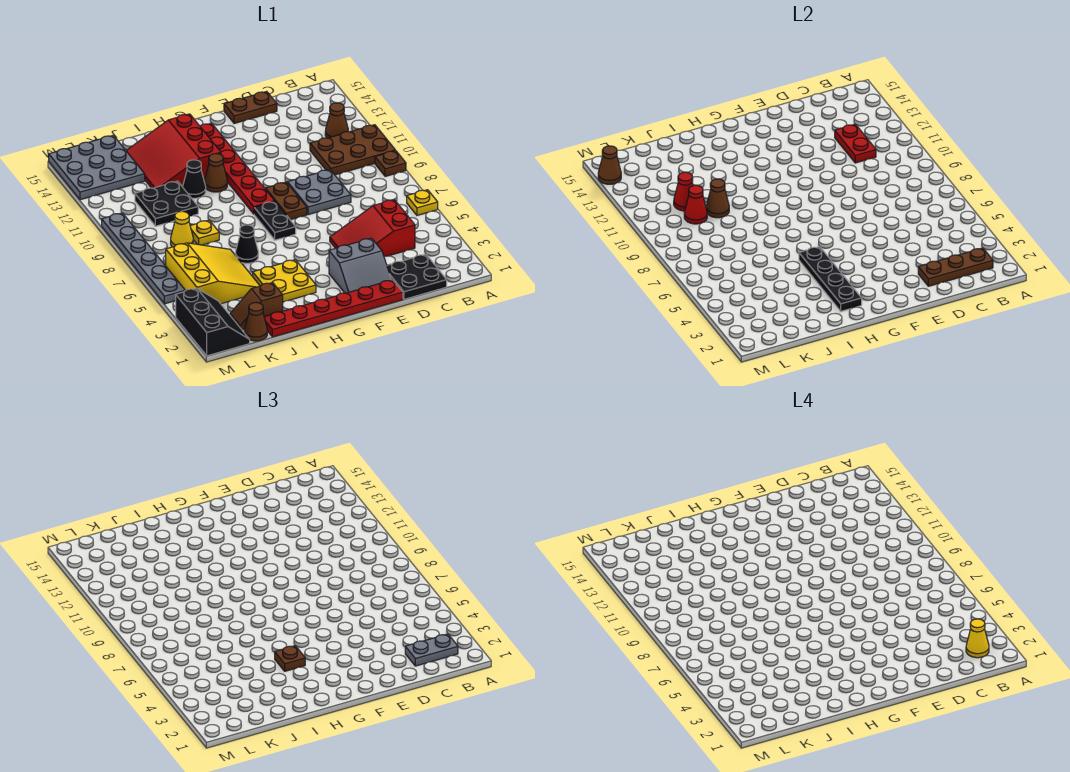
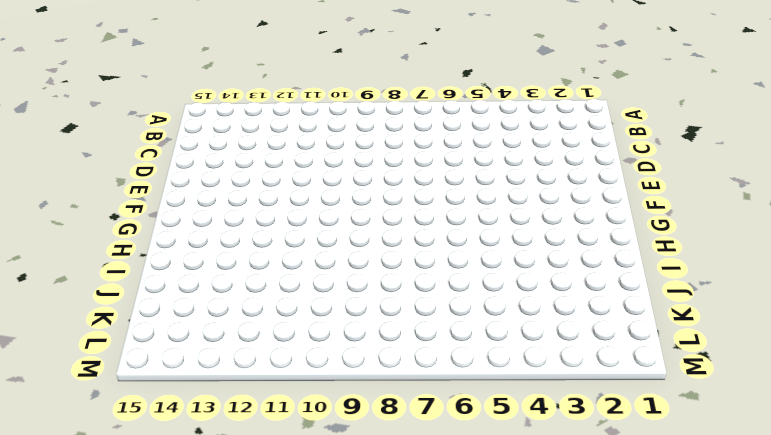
none -> yellow 1x1 plate [407,190,438,215]
none -> brown 1x1 plate [375,151,406,176]
none -> brown 2x3 plate [310,125,395,175]
none -> brown 1x1 cone [325,103,348,138]

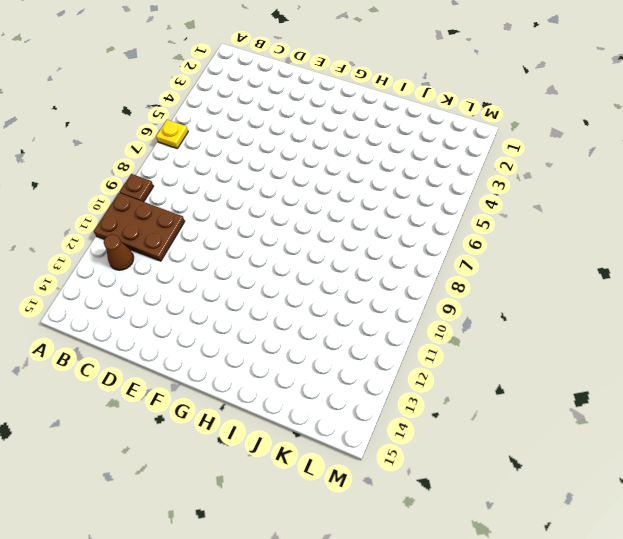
none -> black 2x2 plate [387,254,447,299]
none -> red 2x3 slope [330,200,415,257]
none -> grey 2x2 plate [287,170,351,215]
none -> brown 1x2 plate [224,91,277,123]

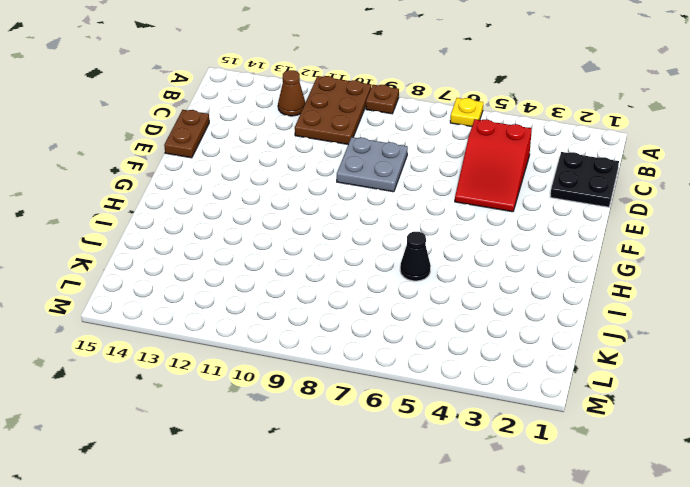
none -> red 1x6 plate [264,280,403,337]
none -> grey 2x2 slope [329,238,391,293]
none -> brown 1x2 plate [266,182,307,220]
none -> black 1x2 plate [254,201,296,240]

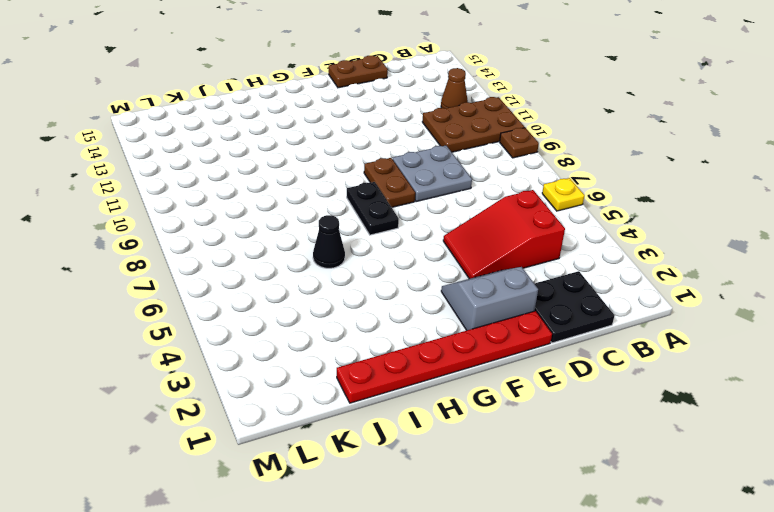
grey 2x2 slope [441,267,538,330] -> grey 2x2 slope turned to [329,238,391,293]
none -> red 1x6 plate [200,123,274,214]
none -> yellow 2x2 plate [253,260,316,302]
none -> brown 1x1 cone [205,154,228,192]
none -> red 3x3 slope [126,114,221,188]

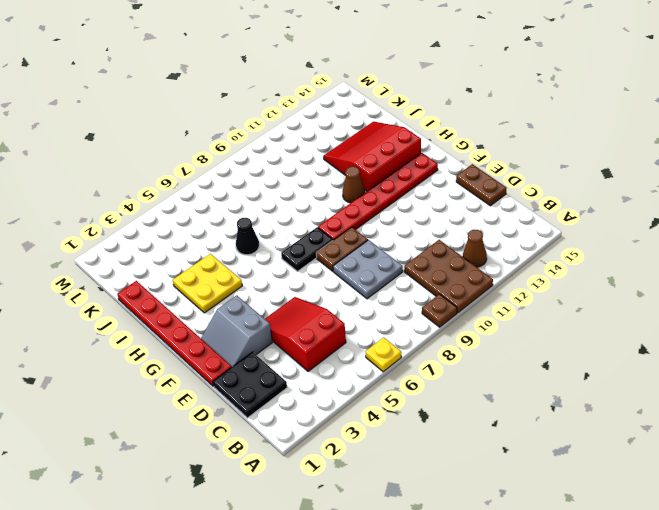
none -> black 1x1 cone [182,160,206,198]
none -> brown 1x2 slope [230,283,283,330]
none -> yellow 3x3 slope [166,243,260,304]
none -> yellow 1x1 plate [190,220,219,245]

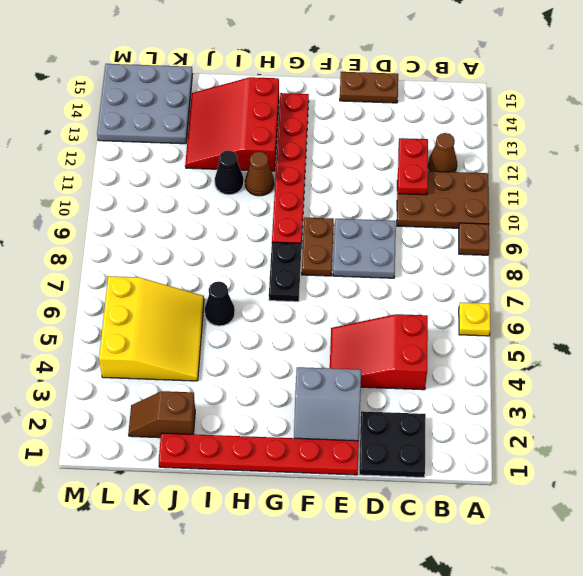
none -> yellow 2x2 plate [253,260,316,302]
none -> yellow 1x1 plate [190,220,219,245]
none -> black 2x2 plate [135,181,198,226]
none -> brown 1x1 cone [244,303,267,341]

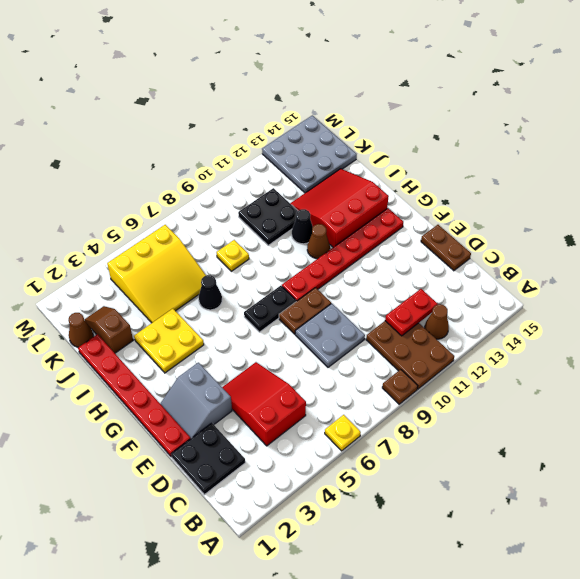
none -> yellow 1x1 cone [171,211,193,247]
none -> black 2x3 slope [176,288,250,356]
none -> grey 1x6 plate [102,213,185,304]
none -> brown 1x3 plate [918,248,993,286]

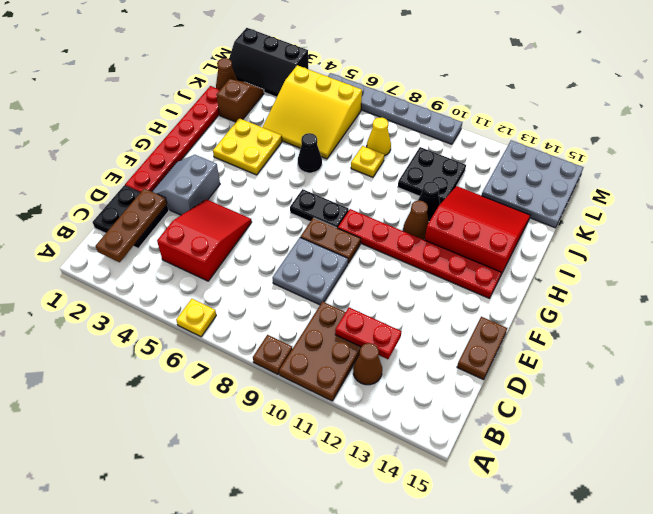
none -> black 1x4 plate [799,247,862,311]
none -> brown 1x1 cone [706,179,729,218]
none -> red 1x1 cone [684,185,707,224]
none -> red 1x1 cone [674,172,693,211]

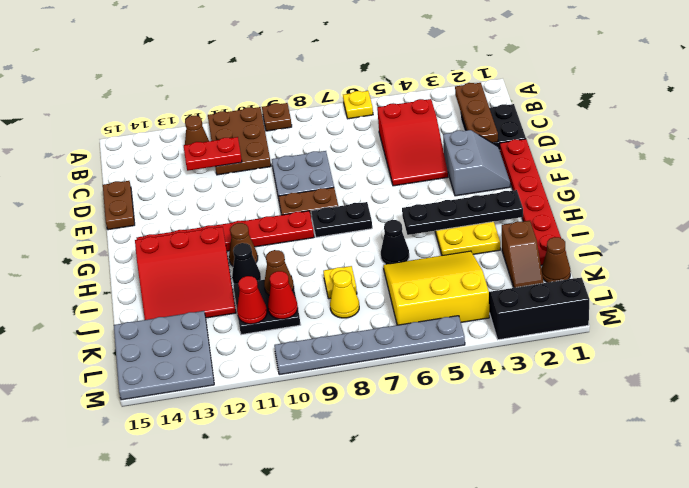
none -> brown 1x1 cone [598,146,621,184]
none -> grey 1x2 plate [405,634,458,666]
none -> brown 1x1 plate [275,646,305,671]
none -> yellow 1x1 cone [966,619,989,658]

